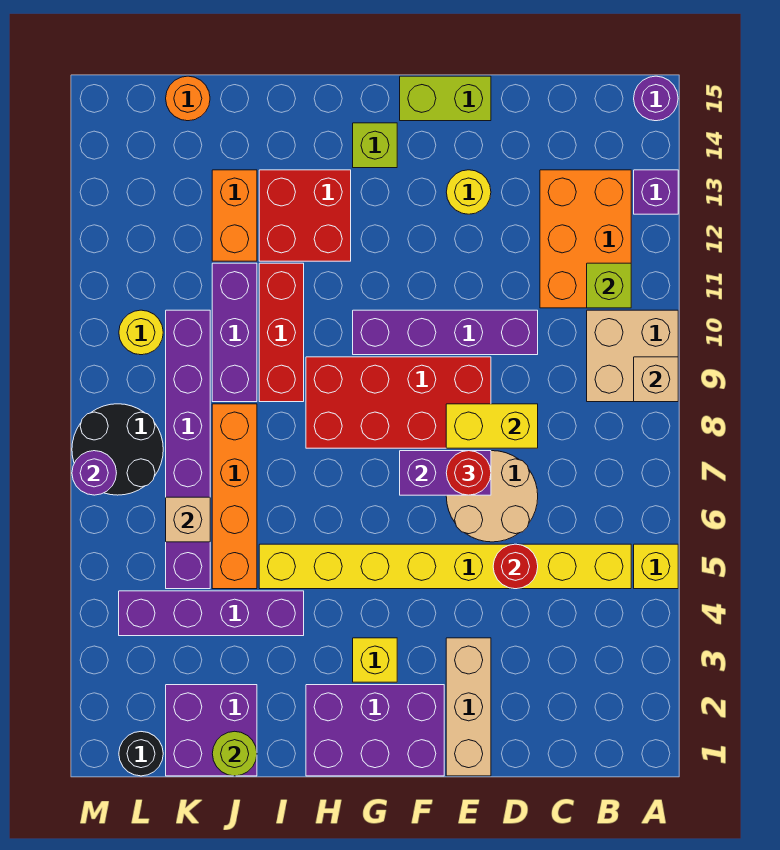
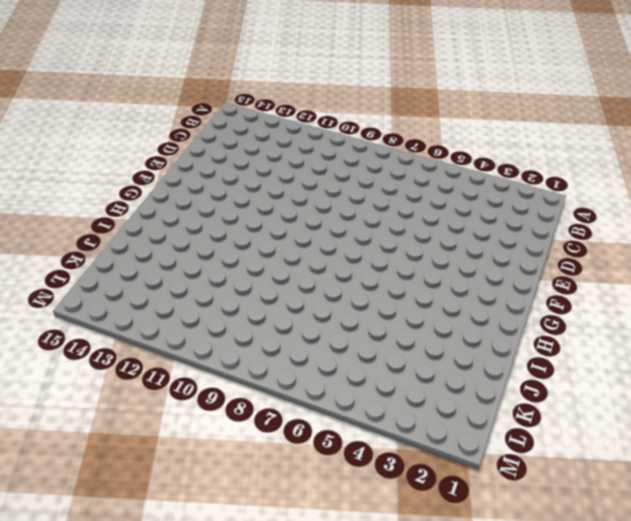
none -> yellow 1x1 brick [634,544,678,589]
none -> tan 2x2 brick [587,310,678,402]
none -> purple 1x1 brick [634,170,678,214]
none -> purple 1x1 round brick [634,76,678,121]

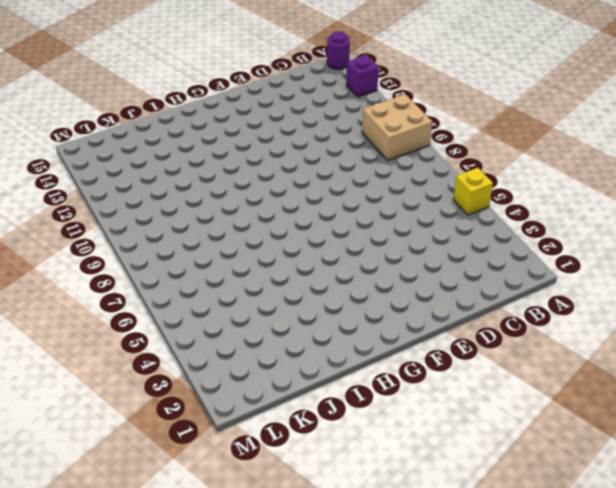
none -> yellow 1x8 brick [259,544,631,589]
none -> orange 2x3 brick [540,170,631,308]
none -> tan 2x2 round brick [446,451,538,542]
none -> purple 1x4 brick [353,310,538,355]

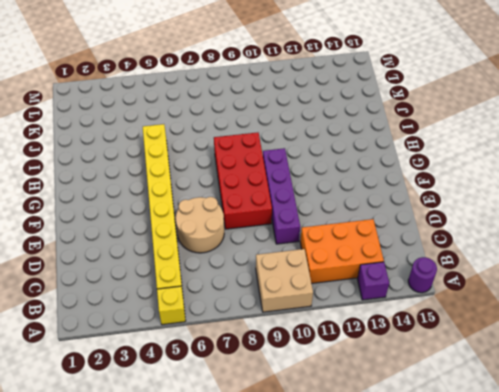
none -> tan 1x3 brick [446,638,491,776]
none -> yellow 1x1 round brick [446,170,491,214]
none -> lime 1x2 brick [400,76,491,121]
none -> purple 2x3 brick [306,685,444,776]

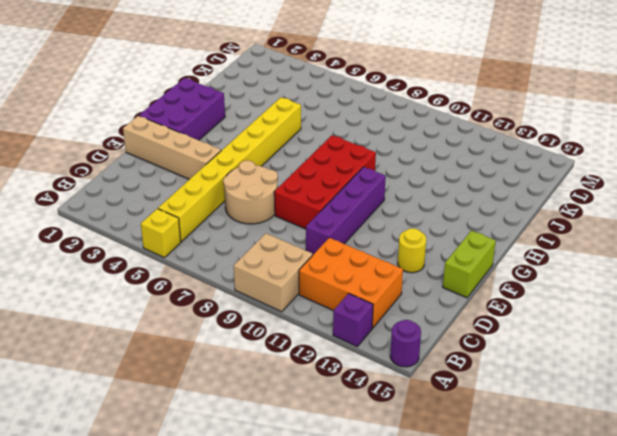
tan 1x4 brick [123,116,221,179] -> tan 1x3 brick [446,638,491,776]
none -> yellow 1x1 brick [353,638,397,682]
none -> lime 1x1 brick [353,123,397,168]
none -> red 2x2 brick [259,170,351,261]
none -> purple 1x4 brick [119,591,304,636]

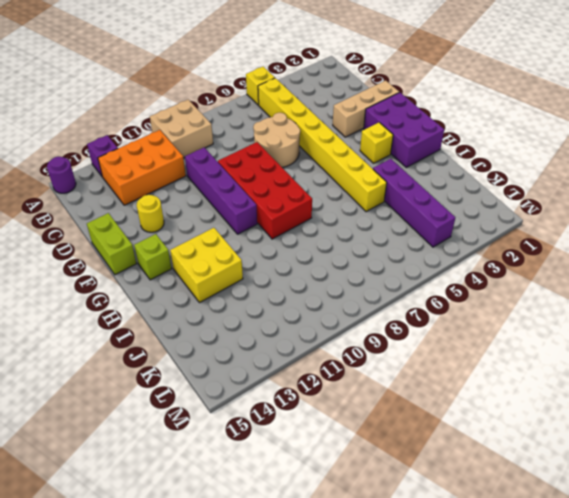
yellow 2x2 brick [170,228,243,303] -> red 2x2 brick [259,170,351,261]
none -> red 1x3 brick [259,263,304,402]
none -> purple 2x2 brick [166,685,257,776]
none -> orange 1x4 brick [212,404,257,589]
none -> purple 1x3 brick [212,263,257,402]

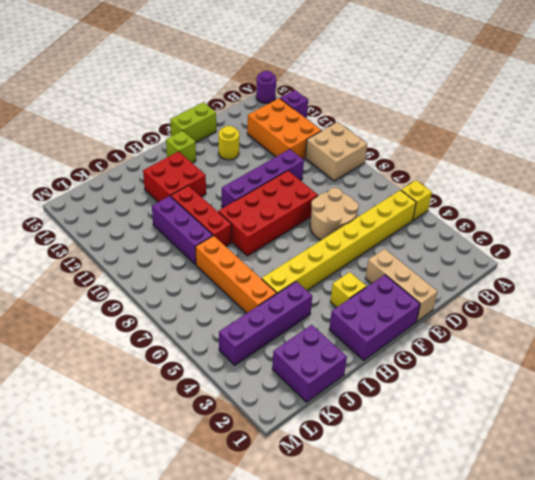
none -> orange 1x2 brick [212,170,257,261]
none -> purple 1x6 brick [166,310,210,589]
none -> orange 1x1 round brick [166,76,210,121]
none -> black 1x1 round brick [119,732,163,776]

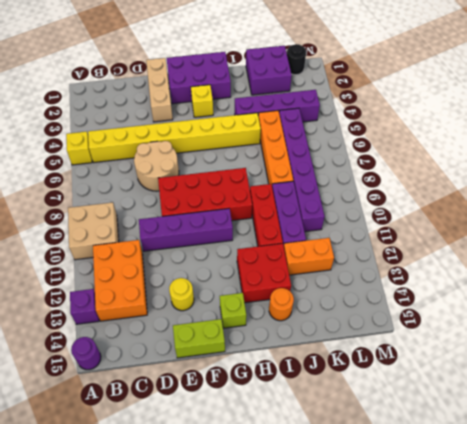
orange 1x1 round brick [269,288,294,321] -> orange 1x1 round brick moved to [166,76,210,121]
orange 1x2 brick [284,238,334,275] -> orange 1x2 brick turned to [212,170,257,261]
none -> black 2x2 round brick [72,404,163,495]
none -> yellow 1x1 round brick [119,310,163,355]
none -> tan 1x1 brick [634,357,678,402]
none -> lime 1x1 brick [587,263,631,308]

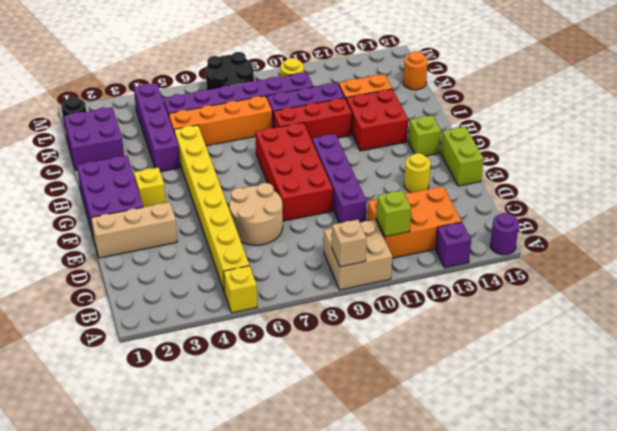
none -> red 1x1 round brick [493,544,538,589]
none -> yellow 1x2 brick [446,404,538,448]
none -> purple 1x2 brick [400,451,491,495]
none -> lime 1x1 round brick [212,731,257,776]

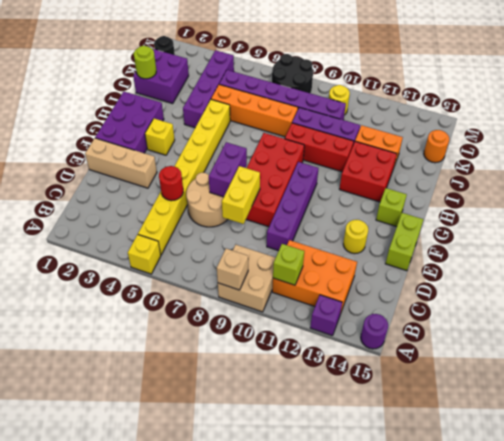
none -> tan 1x1 brick [166,497,210,542]
none -> purple 1x1 round brick [72,451,116,495]
none -> red 1x1 round brick [446,451,491,495]

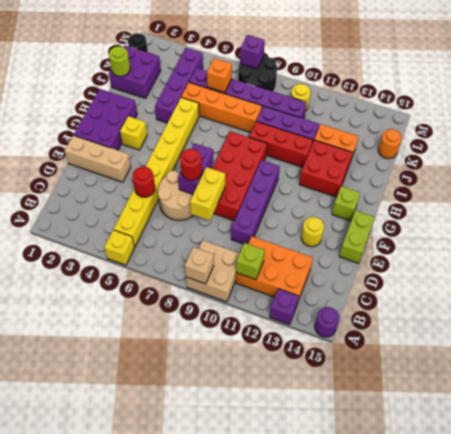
orange 1x1 brick [207,58,232,93] -> tan 1x1 brick [166,497,210,542]
purple 1x1 brick [240,35,265,69] -> purple 1x1 round brick [72,451,116,495]

